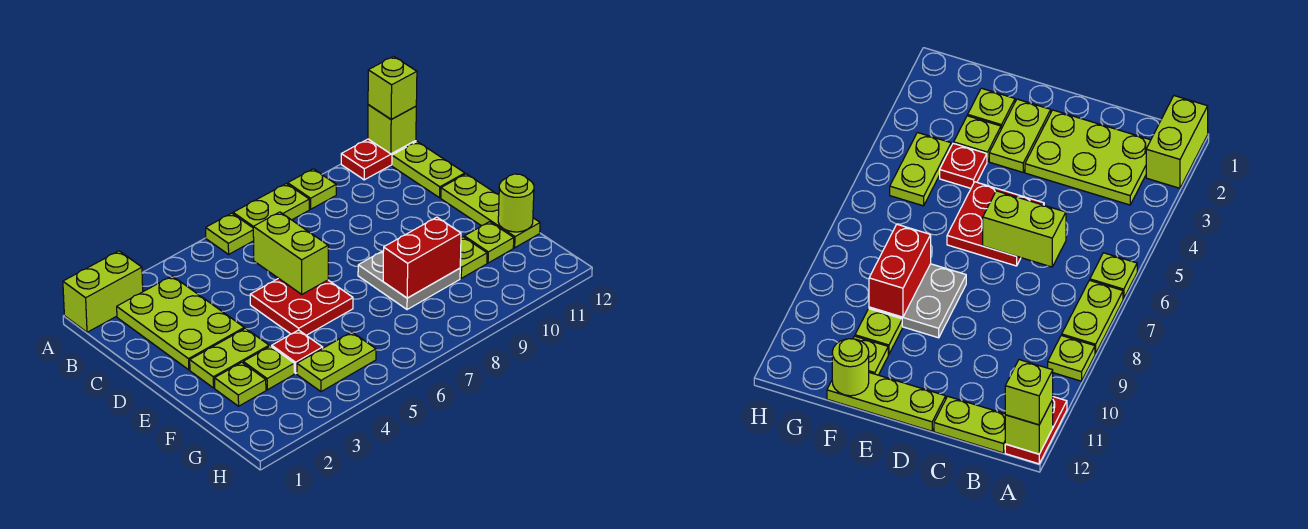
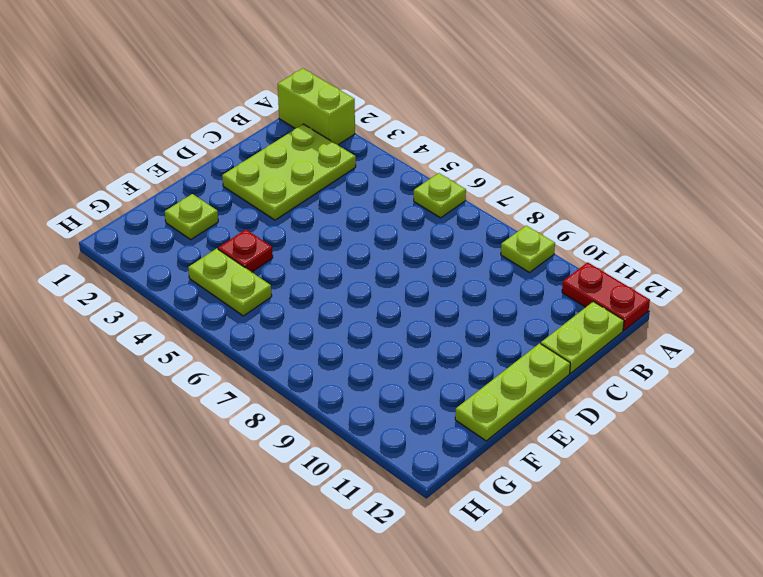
none -> lime 1x2 plate [233,184,309,228]
none -> red 2x2 plate [250,278,353,335]
none -> lime 1x2 plate [190,328,269,388]

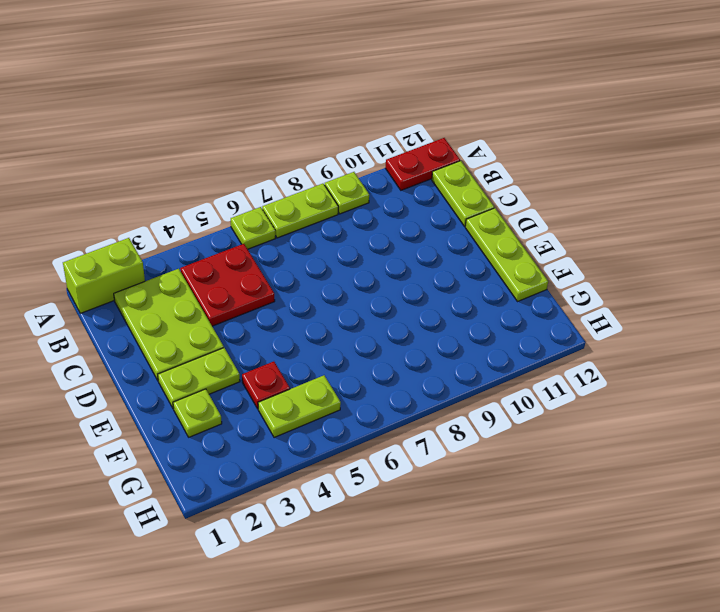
red 2x2 plate [180,244,275,326] -> red 2x2 plate moved to [250,278,353,335]
none -> grey 2x2 plate [358,251,460,310]
none -> lime 1x1 plate [243,346,294,390]
none -> lime 1x1 plate [460,237,487,278]

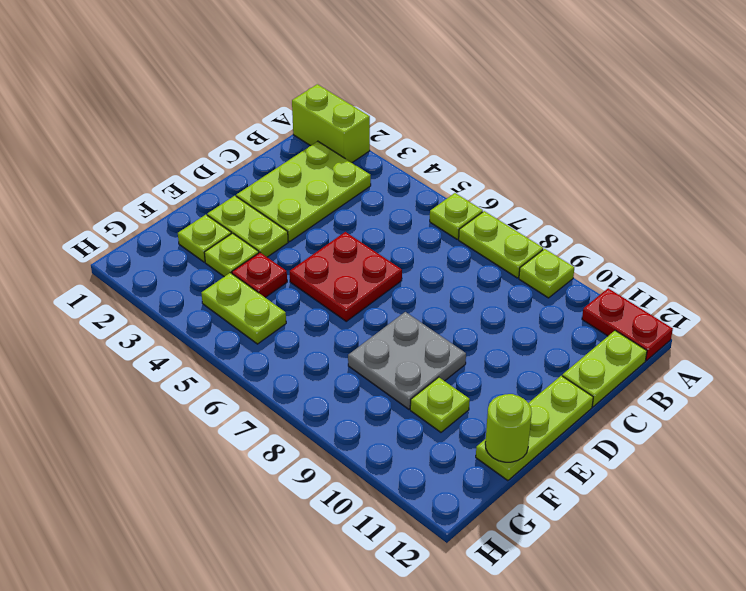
none -> lime 1x1 plate [464,222,514,263]
none -> lime 1x1 brick [368,105,416,154]
none -> lime 1x2 brick [253,212,328,294]

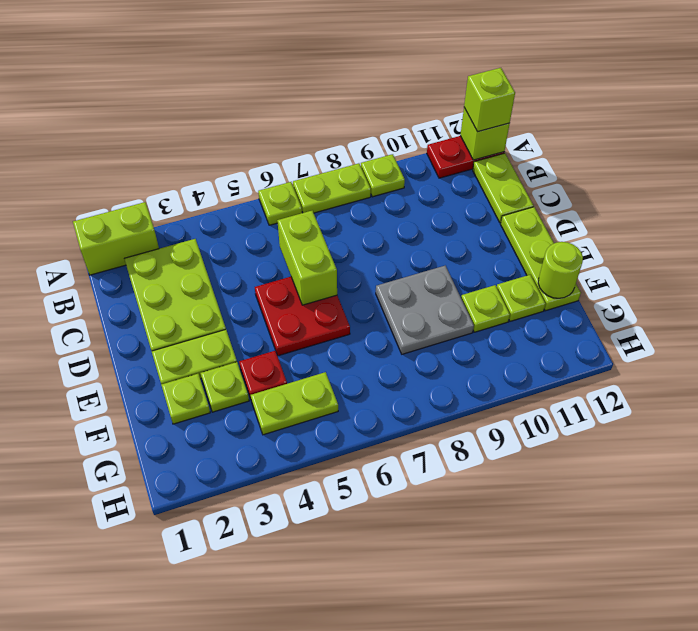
none -> red 1x2 brick [383,217,461,298]

